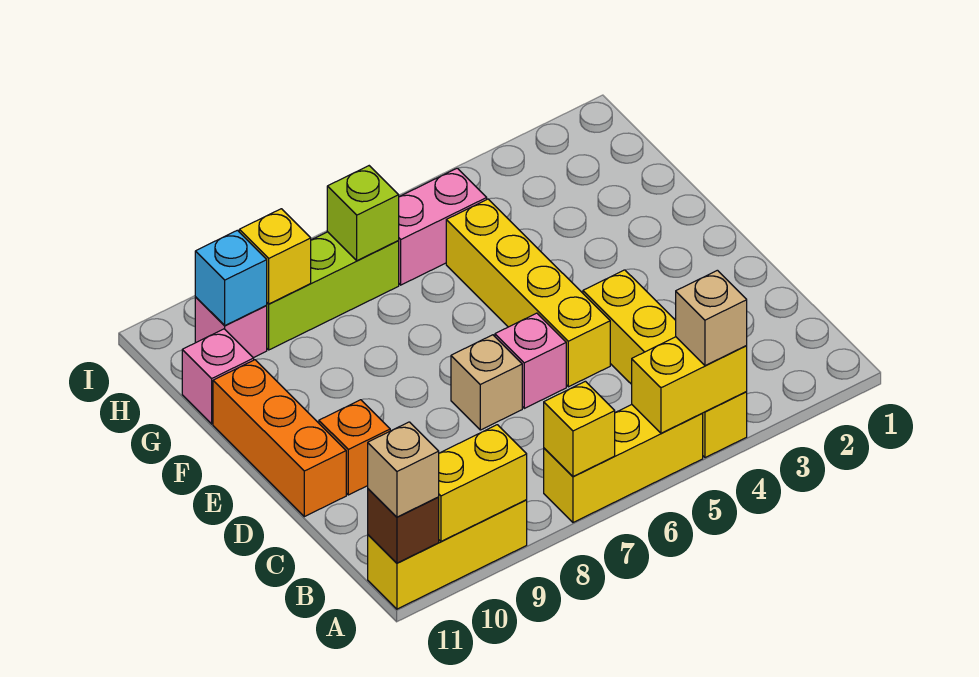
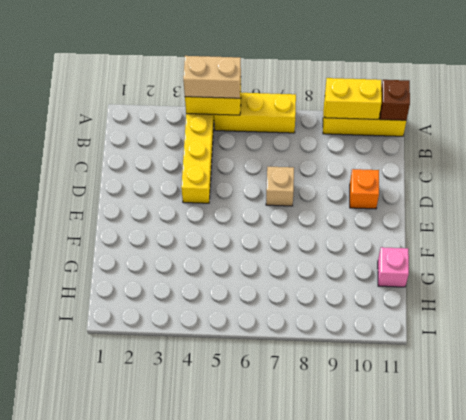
tan 1x2 brick [183,56,241,98] -> tan 1x1 brick [676,270,747,366]
none -> yellow 1x4 brick [446,199,610,387]
none -> pink 1x1 brick [495,313,566,408]
none -> orange 1x3 brick [213,360,346,517]

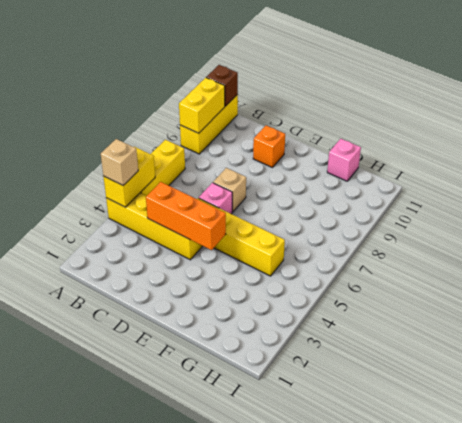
orange 1x3 brick [146,182,226,250] -> orange 1x3 brick moved to [213,360,346,517]
none -> pink 1x2 brick [398,168,487,285]
none -> lime 1x3 brick [267,232,399,350]
none -> pink 1x1 brick [195,297,267,358]

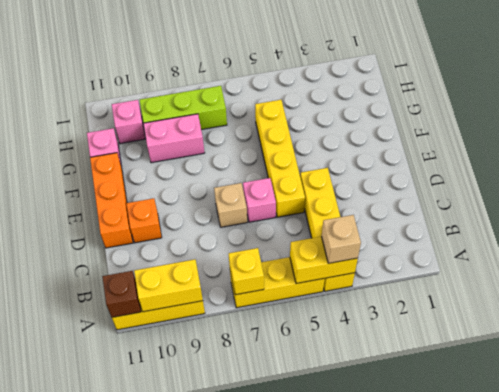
pink 1x2 brick [143,114,204,163] -> pink 1x2 brick moved to [398,168,487,285]
none -> lime 1x1 brick [327,166,399,261]
none -> yellow 1x1 brick [239,209,311,304]
none -> cyan 1x1 brick [195,230,267,325]

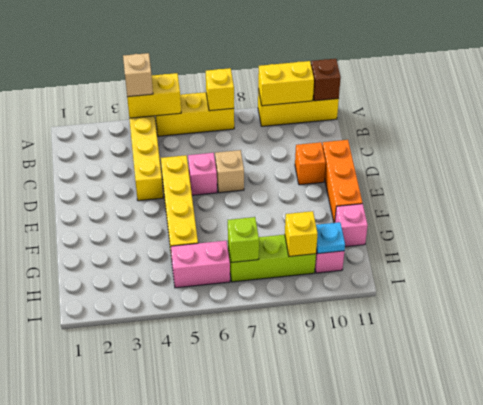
cyan 1x1 plate [316,222,345,254] -> cyan 1x1 brick [195,230,267,325]
none -> tan 1x1 brick [368,422,439,517]

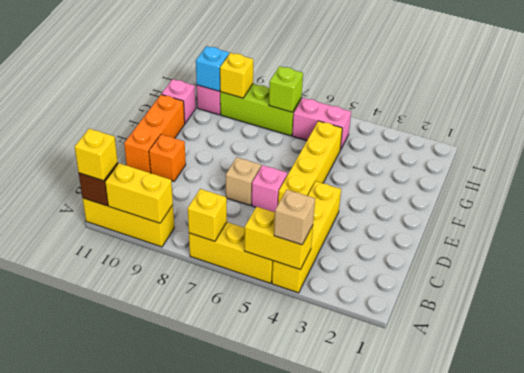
yellow 1x1 brick [75,129,118,181] -> tan 1x1 brick [368,422,439,517]

